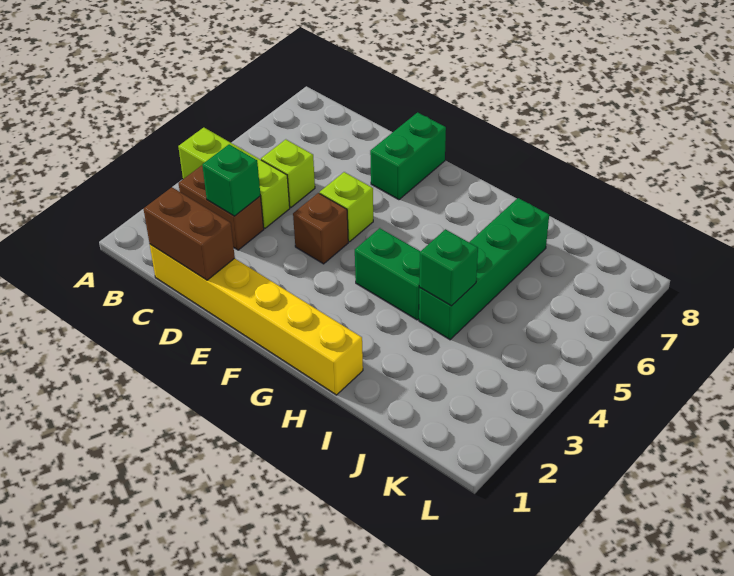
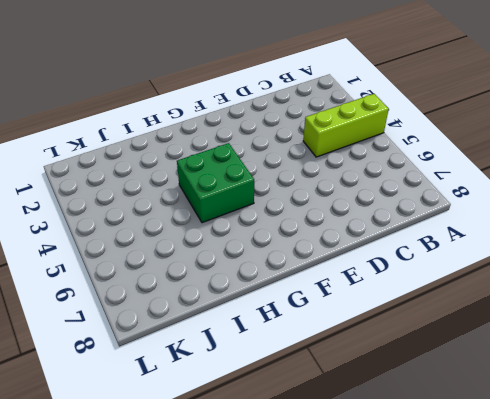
green 2x2 brick [177,143,254,223] -> green 1x2 brick [355,228,420,320]
none -> brown 1x2 brick [179,166,264,250]
none -> yellow 1x6 brick [150,244,363,395]
none -> lime 1x1 brick [261,139,315,208]

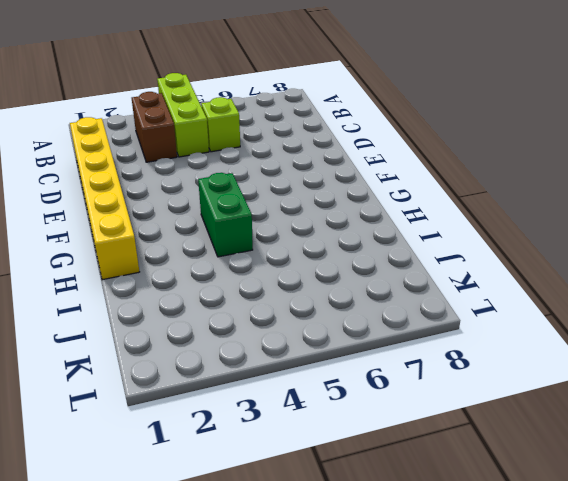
none -> brown 1x1 brick [293,193,348,264]
none -> lime 1x1 brick [320,172,373,242]
none -> green 1x2 brick [370,112,446,200]

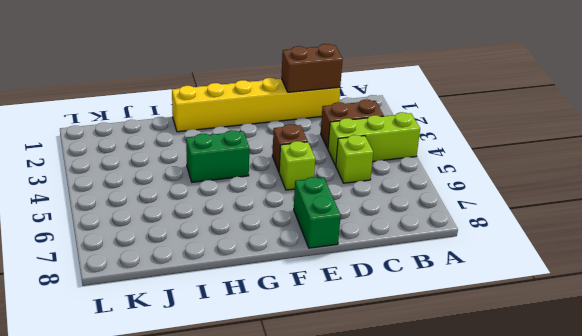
none -> green 1x4 brick [419,198,549,340]
none -> green 1x1 brick [202,144,260,216]
none -> green 1x1 brick [419,229,478,306]

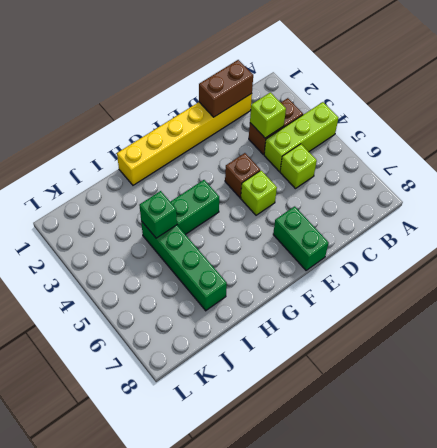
lime 1x1 brick [250,92,286,138] -> green 1x1 brick [202,144,260,216]

